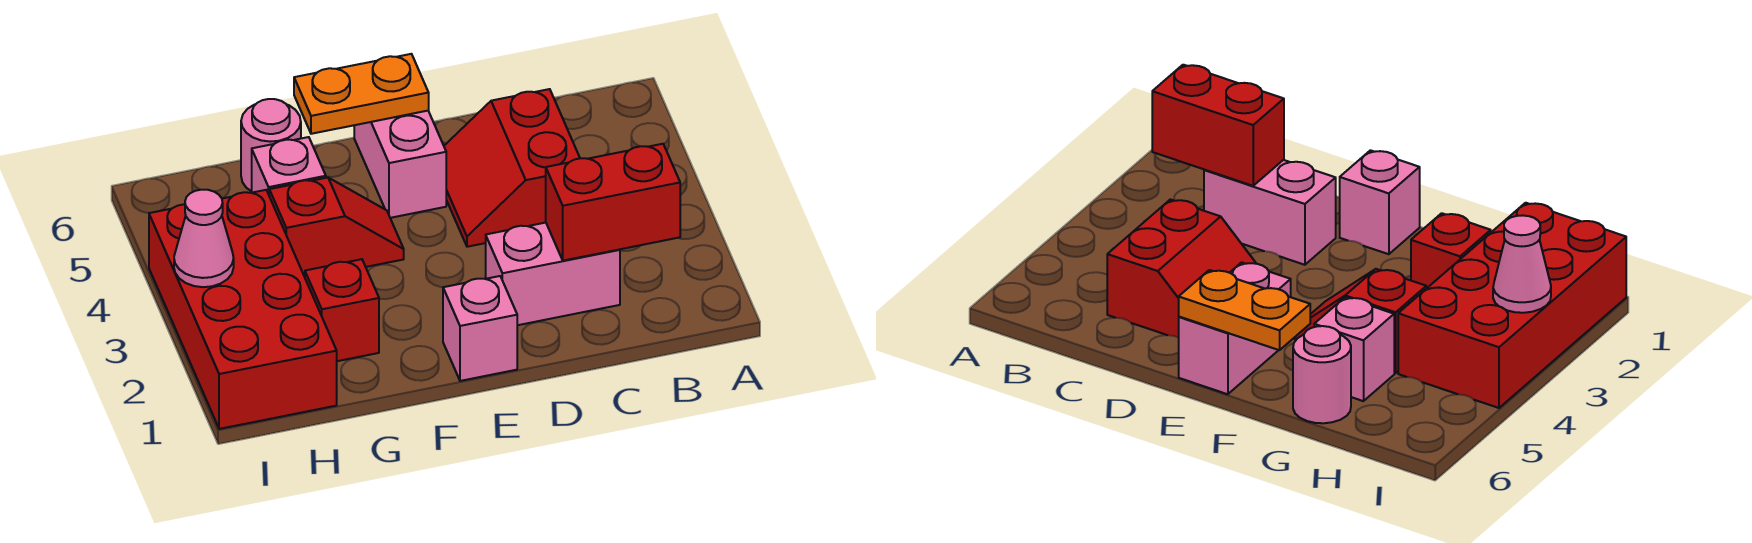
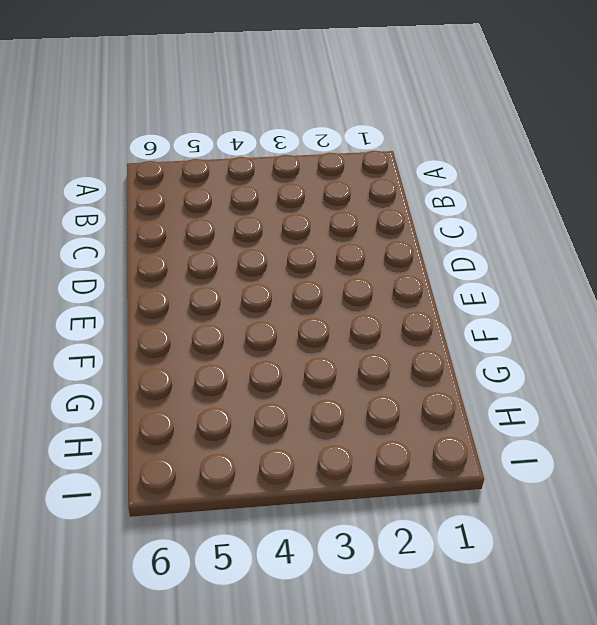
none -> pink 1x2 brick [486,223,620,325]
none -> red 2x2 slope [444,89,580,247]
none -> pink 1x1 brick [443,276,517,381]

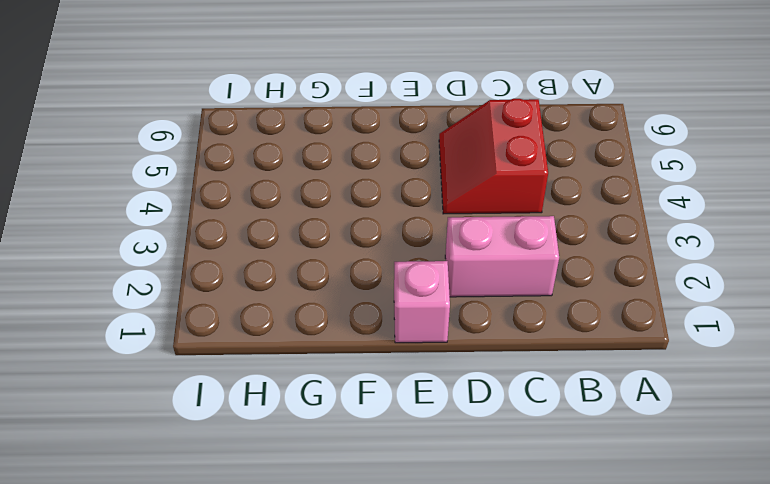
none -> pink 1x2 brick [354,111,446,218]
none -> red 1x2 slope [269,178,404,277]
none -> red 1x1 brick [305,259,379,361]

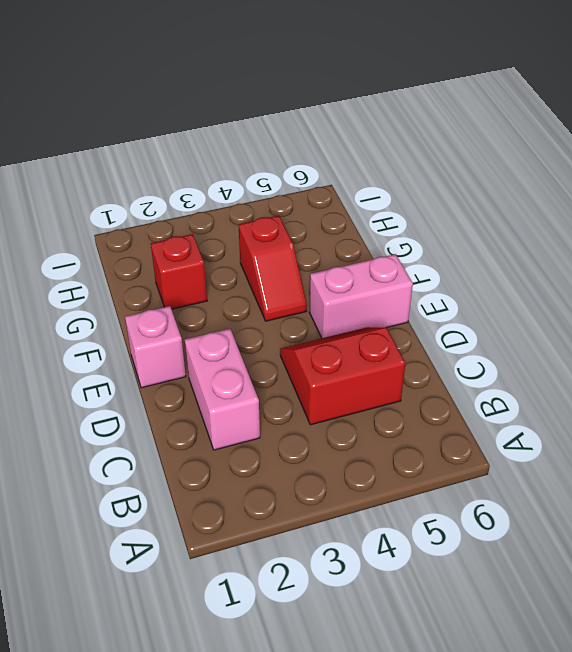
none -> pink 1x1 brick [252,137,326,194]
none -> pink 1x1 round brick [241,99,301,191]
none -> red 2x4 brick [149,190,337,429]

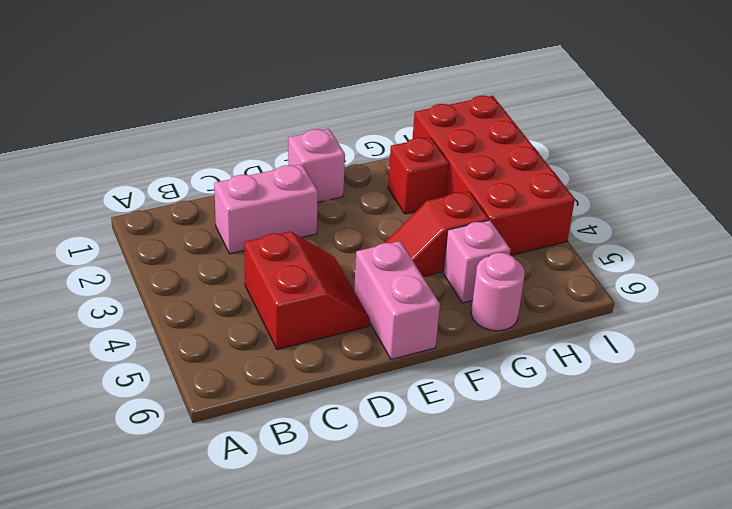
none -> red 1x2 brick [546,144,680,261]
none -> orange 1x2 plate [294,54,429,134]
none -> pink 1x1 cone [174,190,234,287]

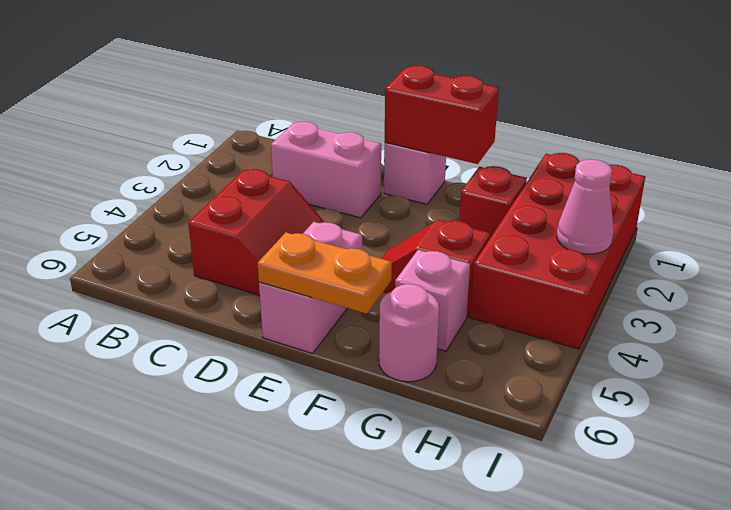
red 1x2 brick [385,66,499,164] -> red 1x2 brick moved to [546,144,680,261]

